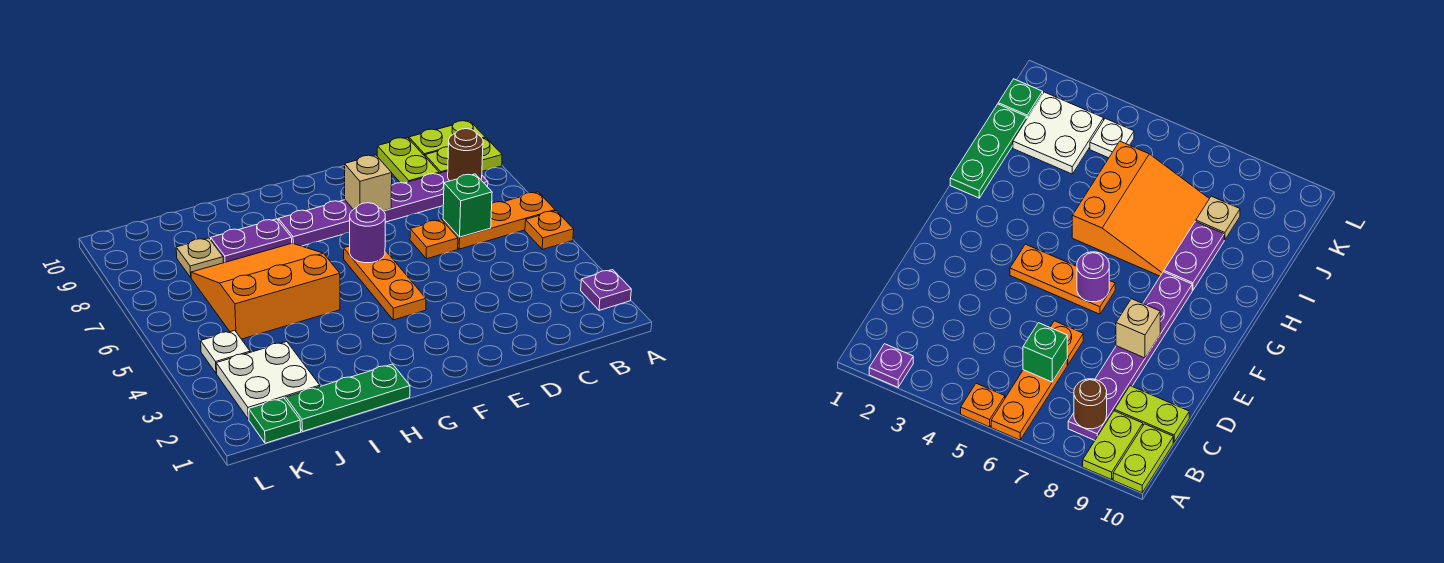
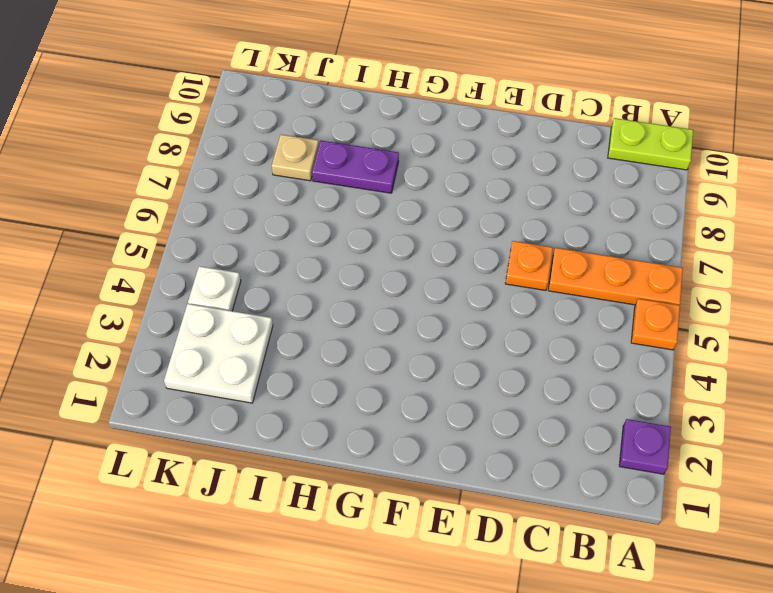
none -> lime 1x2 plate [425,138,502,173]
none -> purple 1x6 plate [278,171,488,246]
none -> lime 1x2 plate [377,138,439,183]

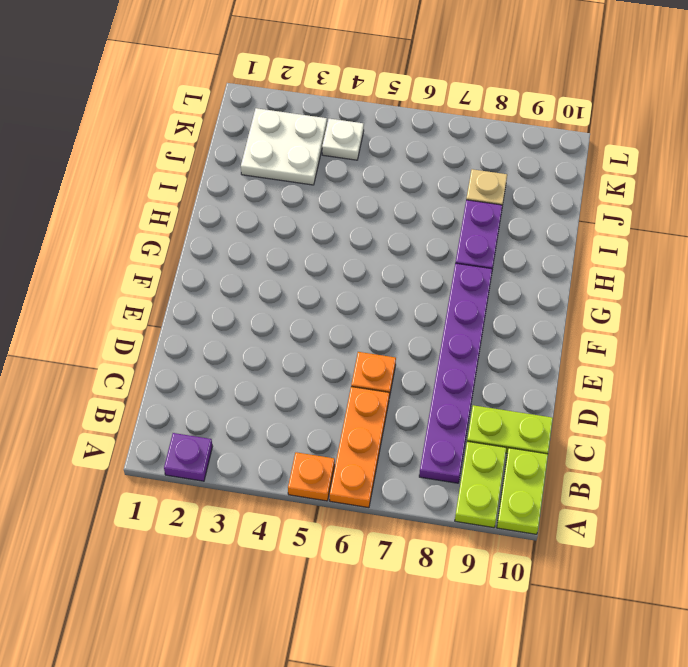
none -> orange 1x3 plate [344,246,426,320]
none -> green 1x3 plate [286,364,410,432]
none -> orange 3x3 slope [191,243,340,339]

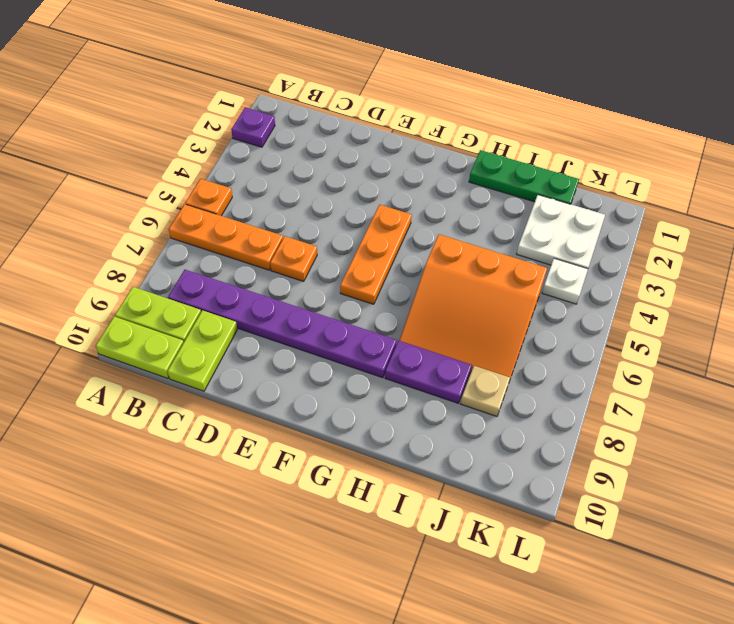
none -> green 1x1 plate [249,398,301,443]
none -> brown 1x1 round brick [448,129,483,181]
none -> green 1x1 brick [443,174,492,237]

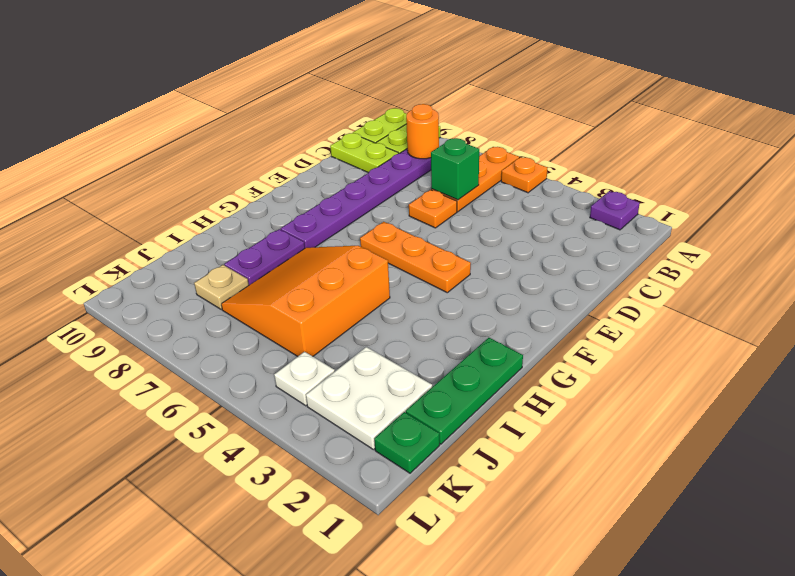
orange 1x1 round brick [406,104,439,159] -> brown 1x1 round brick [448,129,483,181]
none -> tan 1x1 brick [345,155,392,211]
none -> purple 1x1 round brick [350,203,385,263]

